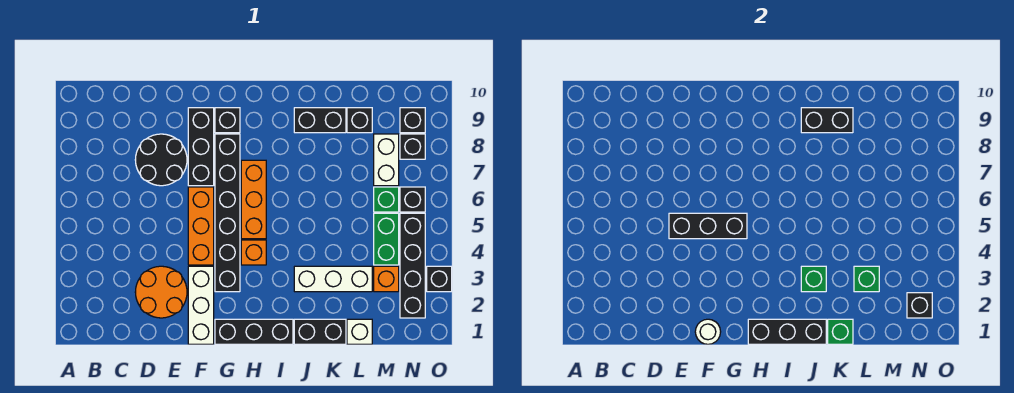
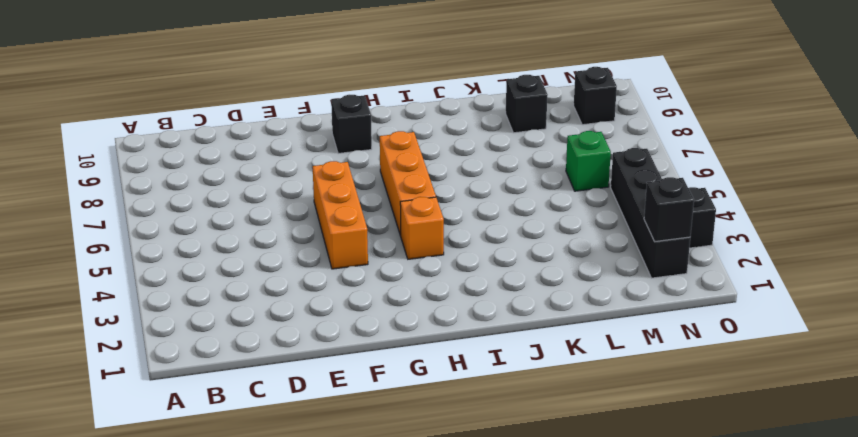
none -> orange 2x2 round brick [135,266,187,318]
none -> black 2x2 round brick [135,134,187,186]
none -> white 1x3 brick [188,266,214,344]
none -> black 1x3 brick [188,108,214,186]

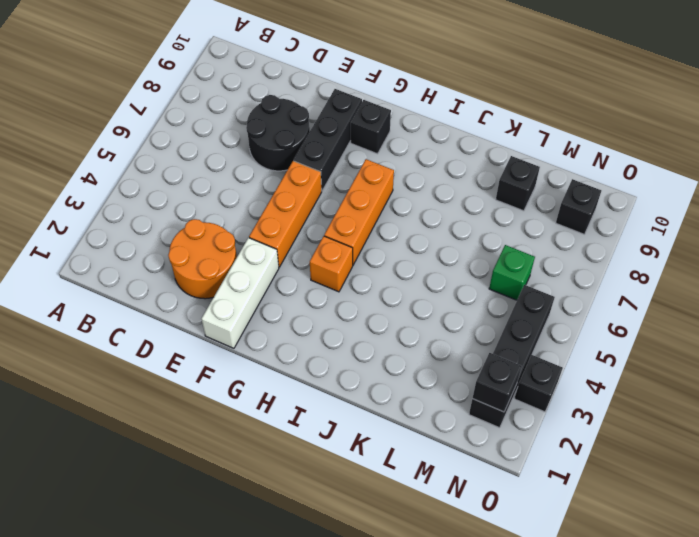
none -> black 1x3 brick [215,319,293,344]
none -> black 1x6 brick [215,134,240,292]
none -> black 1x2 brick [294,319,346,344]
none -> white 1x3 brick [294,266,372,292]

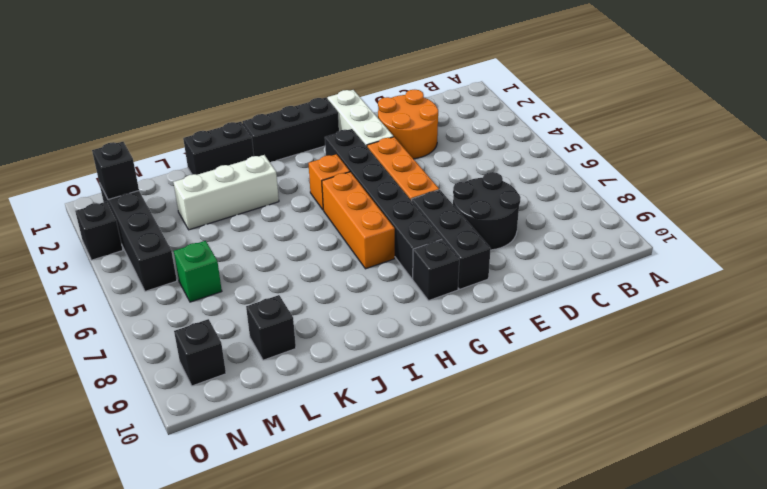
none -> black 1x2 brick [294,108,346,133]
none -> white 1x1 brick [347,319,372,344]
none -> orange 1x1 brick [374,266,399,292]
none -> green 1x2 brick [374,213,399,265]

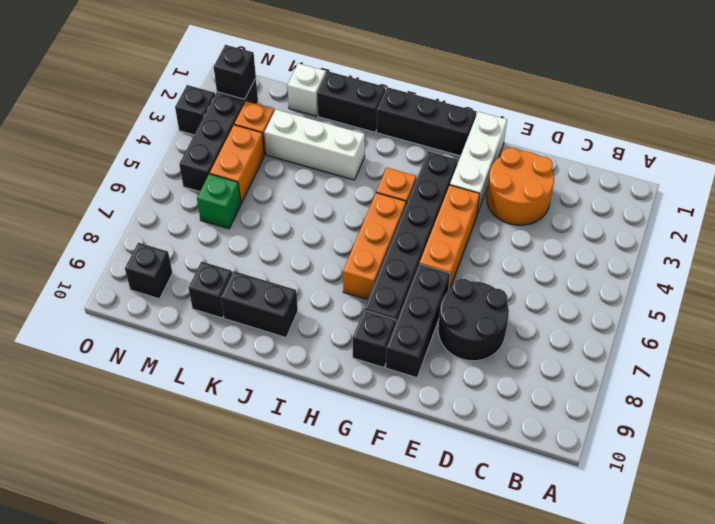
orange 1x2 brick [210,125,264,203] -> green 1x2 brick [374,213,399,265]
none -> white 1x2 brick [374,134,399,186]
none -> black 1x1 brick [400,187,425,212]
none -> black 1x1 brick [400,134,425,159]
none -> black 1x3 brick [669,213,747,239]

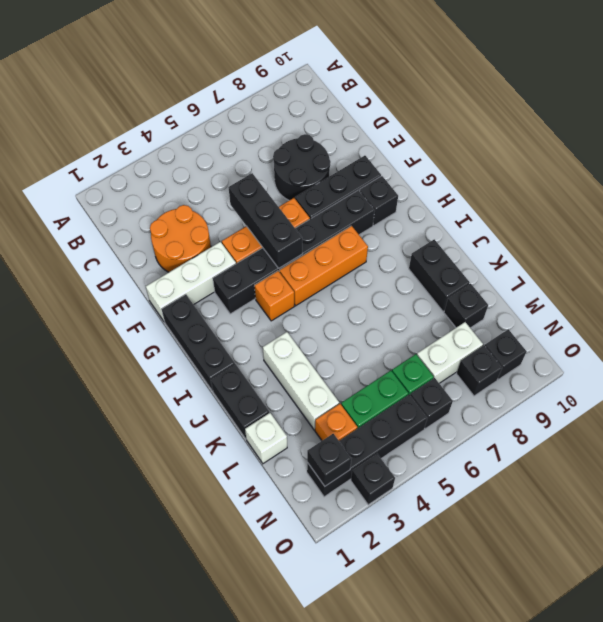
none -> white 1x1 round brick [695,319,721,344]
none -> black 1x3 brick [748,319,826,344]
none -> green 1x1 brick [801,266,826,292]
none -> black 1x2 brick [801,108,853,133]

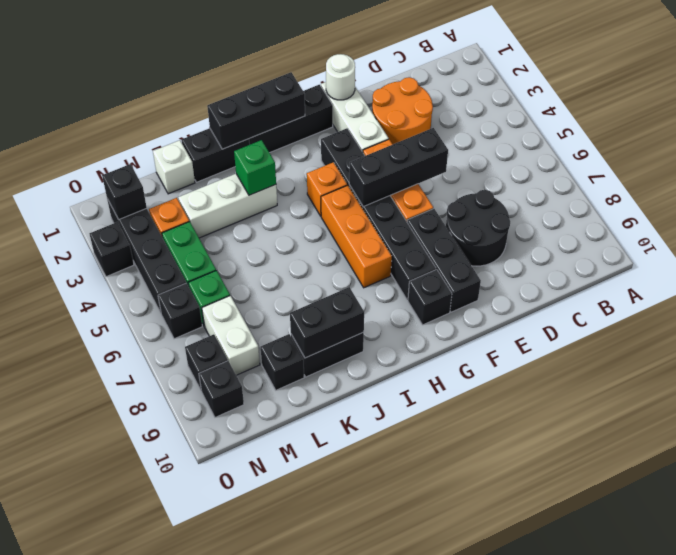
none -> green 1x1 brick [828,319,853,344]
none -> green 1x1 brick [854,266,879,292]

